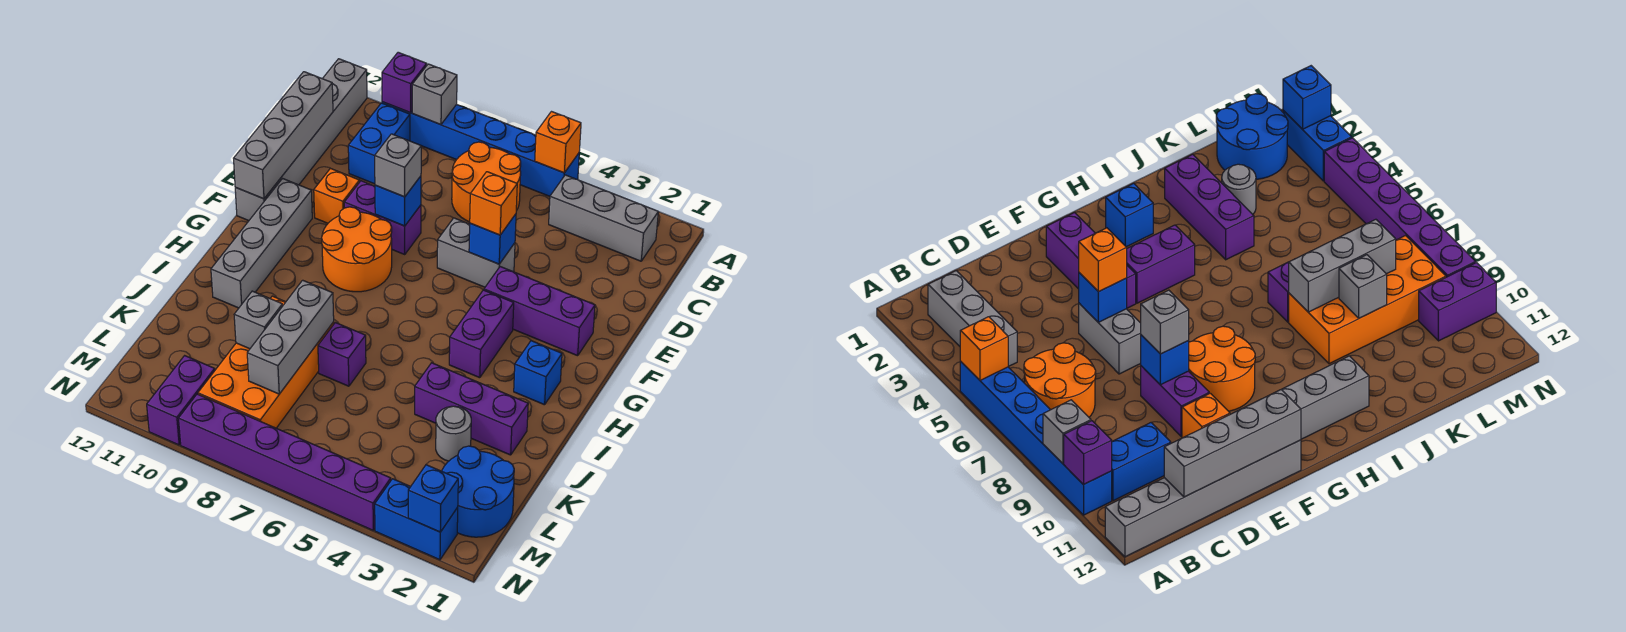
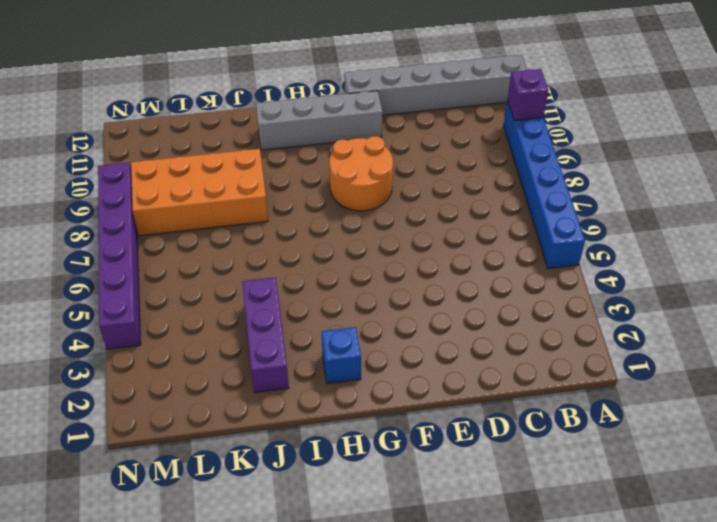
none -> grey 1x3 brick [549,175,658,261]
none -> orange 2x2 round brick [452,142,521,222]
none -> blue 1x2 brick [348,103,410,184]
none -> grey 1x2 brick [437,218,515,287]

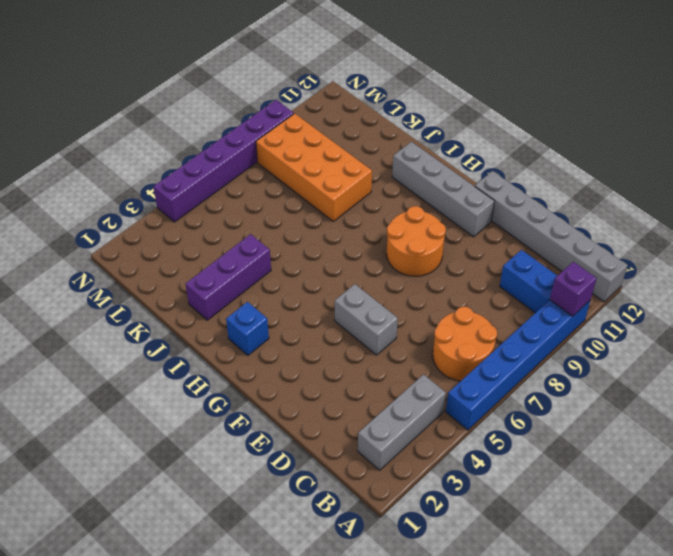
grey 1x2 brick [335,284,398,355] -> grey 1x2 brick turned to [437,218,515,287]
none -> purple 1x2 brick [344,181,421,254]
none -> orange 1x1 brick [314,168,359,223]
none -> purple 1x3 brick [484,267,595,356]
none -> purple 1x2 brick [449,290,514,378]

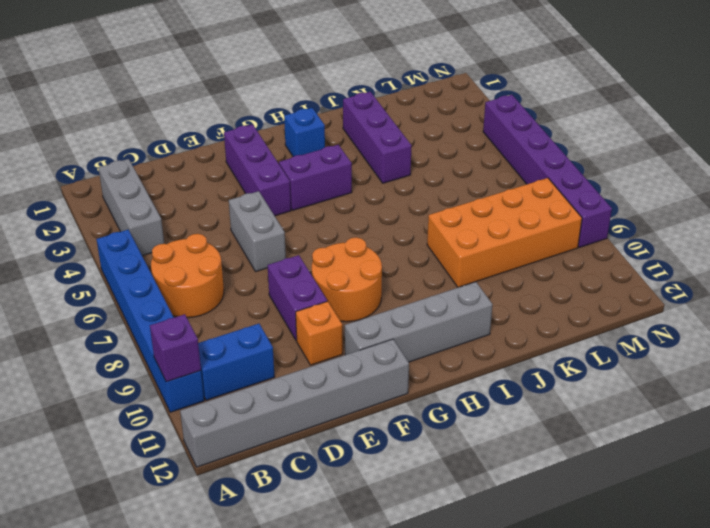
none -> purple 1x1 brick [318,323,366,386]
none -> grey 1x1 round brick [436,406,471,461]
none -> blue 2x2 round brick [442,446,514,537]
none -> purple 1x2 brick [147,356,215,445]

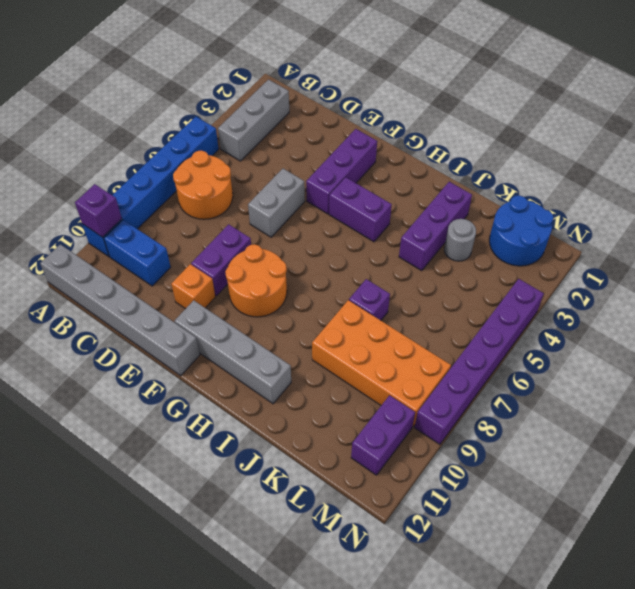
purple 1x2 brick [351,395,415,475] -> purple 1x2 brick turned to [147,356,215,445]
none -> blue 1x1 brick [514,341,562,405]
none -> blue 1x2 brick [375,479,458,560]
none -> orange 1x1 brick [535,112,581,173]
none -> grey 1x1 brick [412,64,457,125]

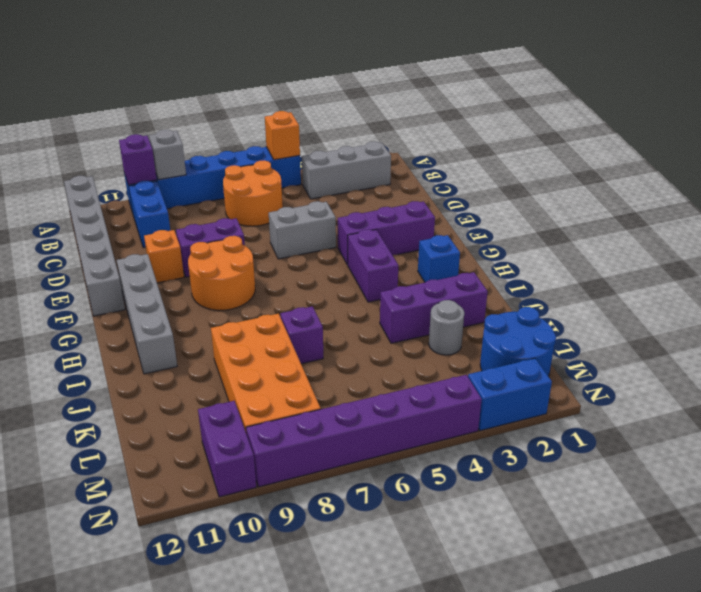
none -> grey 1x4 brick [234,72,333,199]
none -> blue 1x1 brick [469,214,516,264]
none -> blue 1x1 brick [375,176,421,226]
none -> grey 1x3 brick [247,280,334,394]

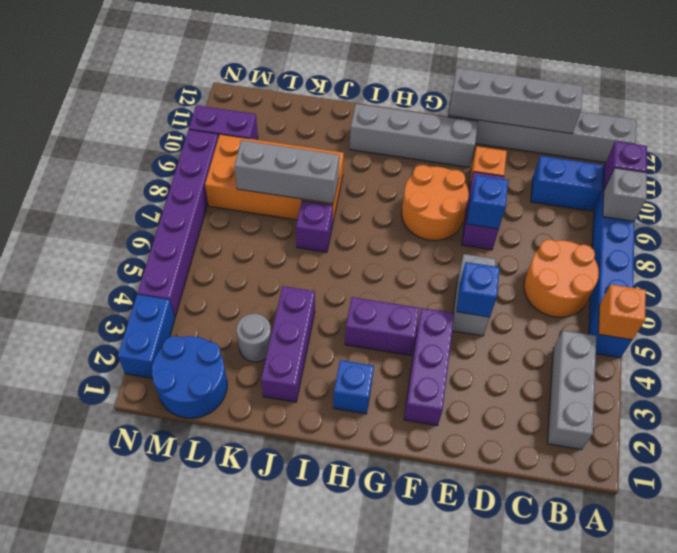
none -> grey 1x1 brick [234,291,283,349]
none -> blue 1x1 brick [408,465,458,532]
none -> orange 1x1 brick [470,172,517,235]
none -> grey 1x1 brick [375,134,421,197]

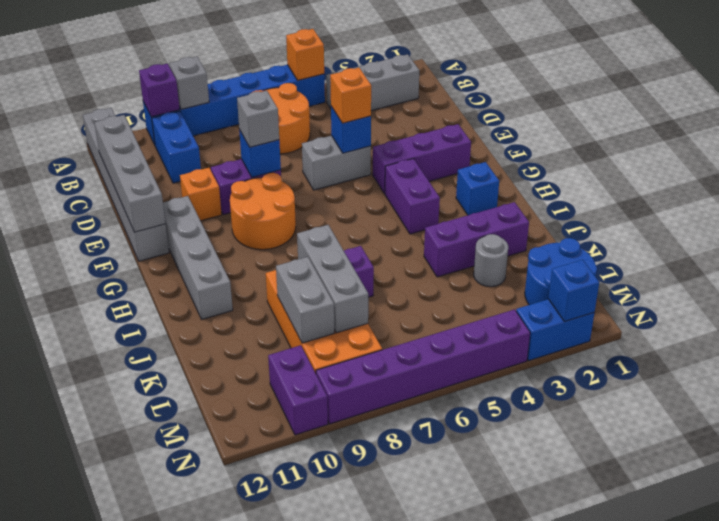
grey 1x2 brick [276,257,334,343] -> grey 1x1 brick [234,291,283,349]

